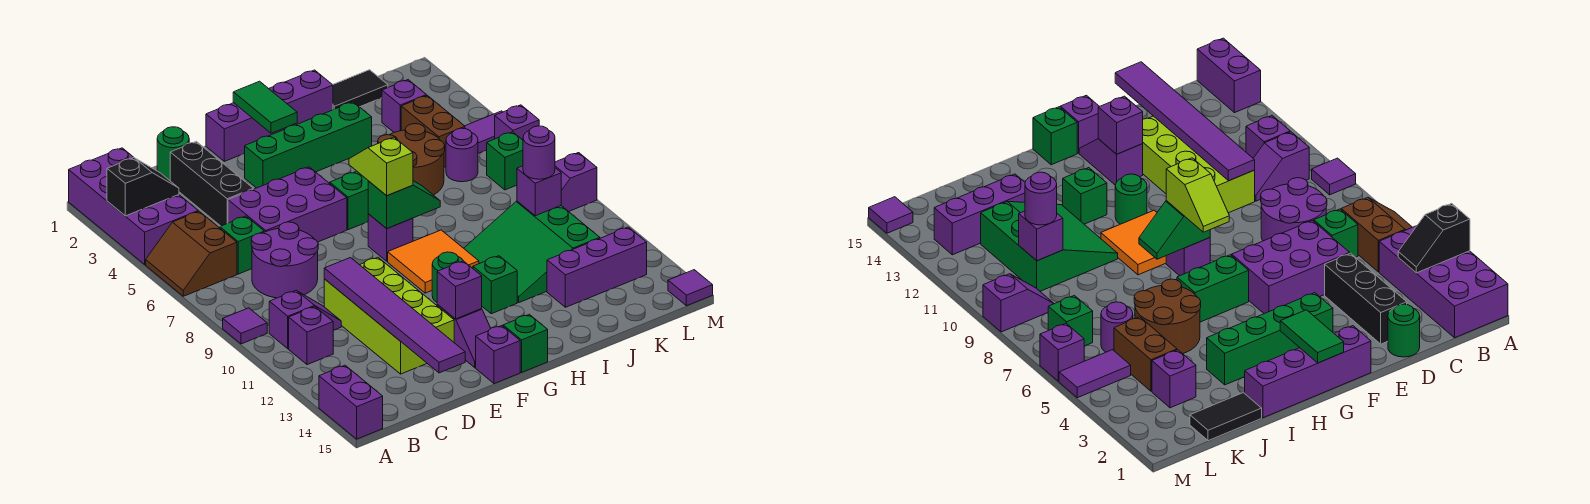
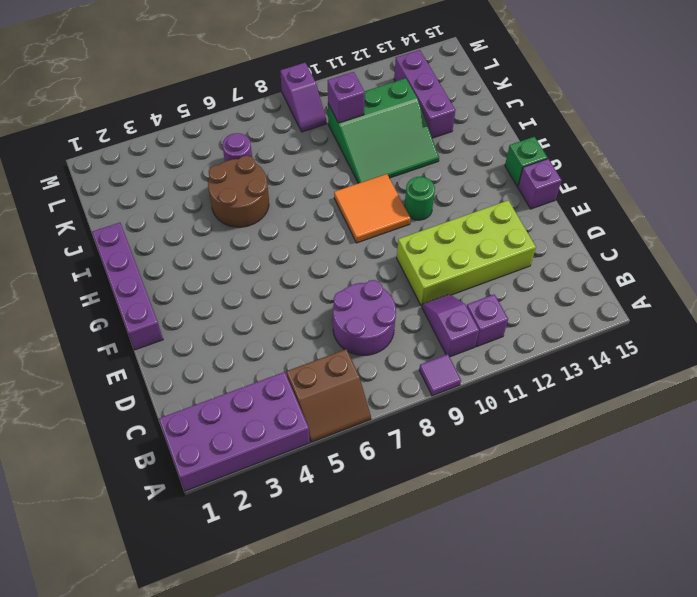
none -> purple 1x2 brick [319,365,383,439]
none -> green 1x1 brick [220,216,264,274]
none -> green 1x1 round brick [157,127,189,180]
none -> black 1x3 brick [170,142,253,226]

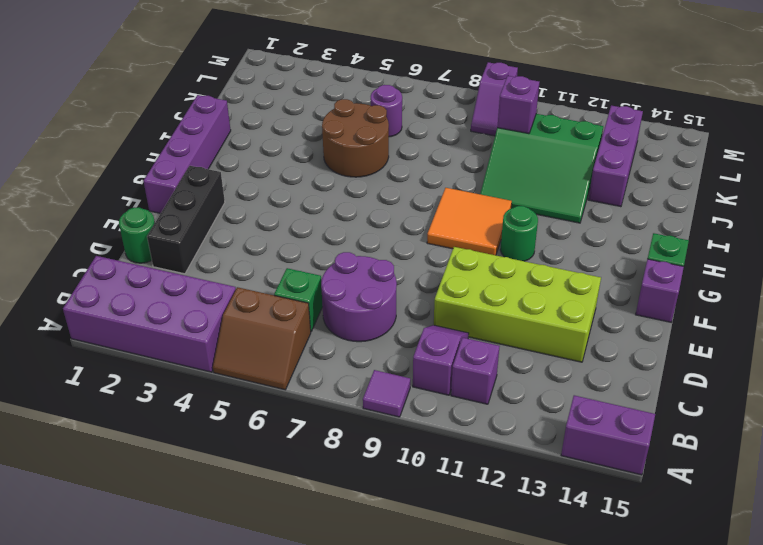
black 1x3 brick [147,166,225,274] -> black 1x3 brick turned to [170,142,253,226]
none -> purple 2x3 brick [228,167,347,242]
none -> green 1x4 brick [244,102,372,188]
none -> purple 1x2 slope [437,305,491,368]
none -> green 1x2 brick [330,171,368,230]

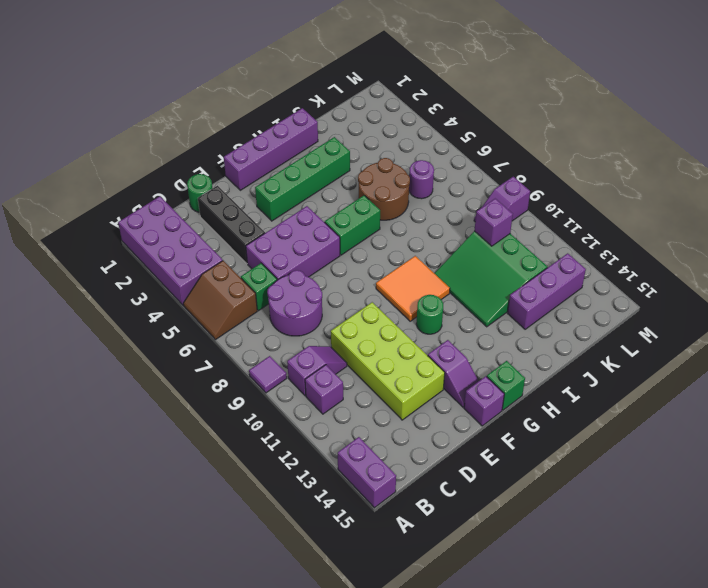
none -> purple 1x1 brick [368,214,413,261]
none -> green 1x1 brick [473,256,517,314]
none -> black 1x2 tile [333,70,388,110]
none -> purple 1x1 brick [382,80,426,132]

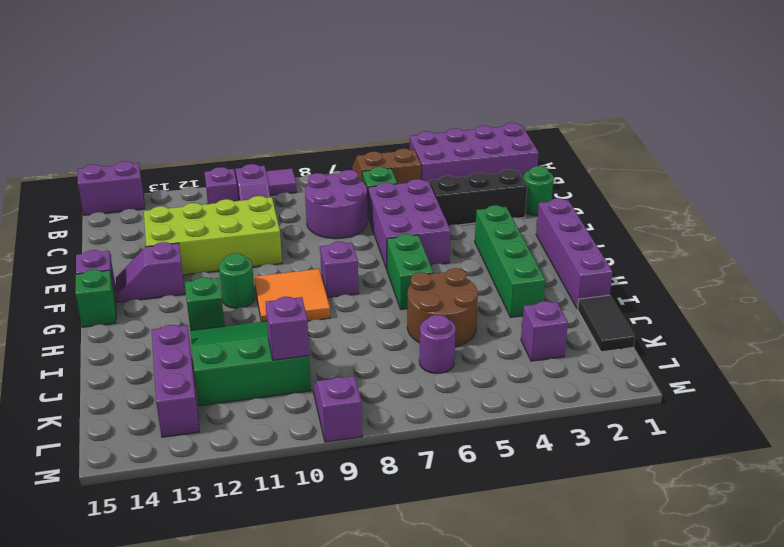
none -> brown 1x2 brick [401,95,465,167]
none -> purple 1x2 tile [465,111,502,153]
none -> green 1x1 brick [486,132,523,190]
none -> purple 1x1 brick [495,105,539,140]

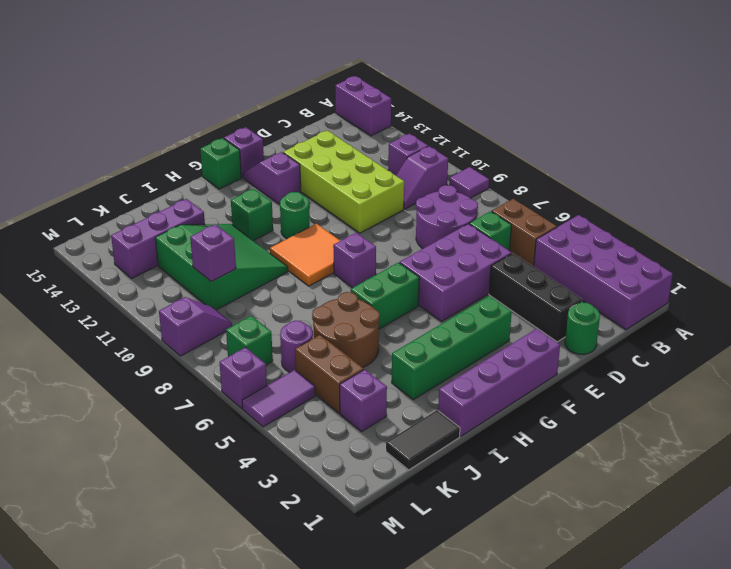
none -> purple 1x1 tile [668,270,713,306]
none -> black 1x2 slope [107,158,179,216]
none -> purple 1x6 tile [324,258,465,373]
none -> purple 1x1 brick [437,261,482,319]

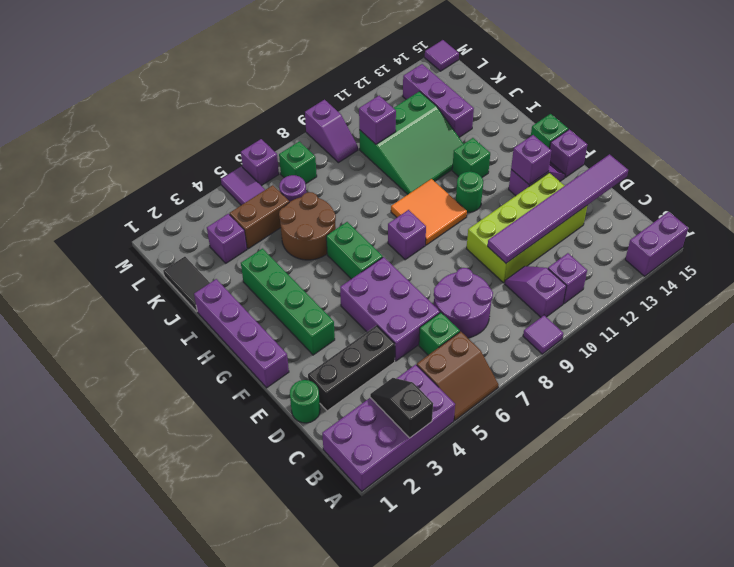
none -> green 1x2 tile [233,81,297,133]
none -> green 1x2 slope [368,181,440,228]
none -> lime 1x2 slope [349,137,413,196]
none -> purple 1x1 round brick [523,126,555,179]

